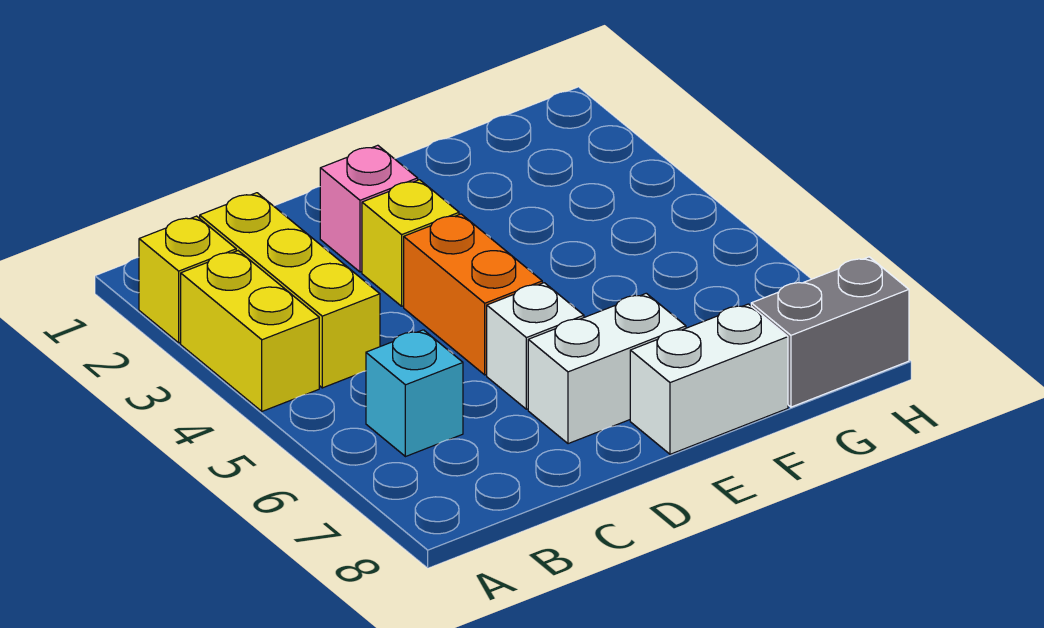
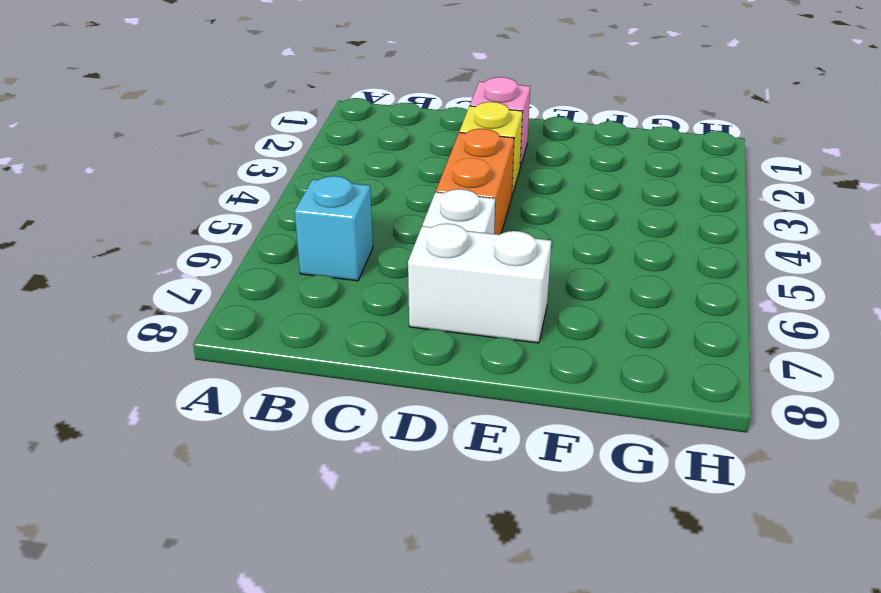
none -> yellow 1x1 brick [139,216,236,343]
none -> yellow 1x2 brick [181,251,319,411]

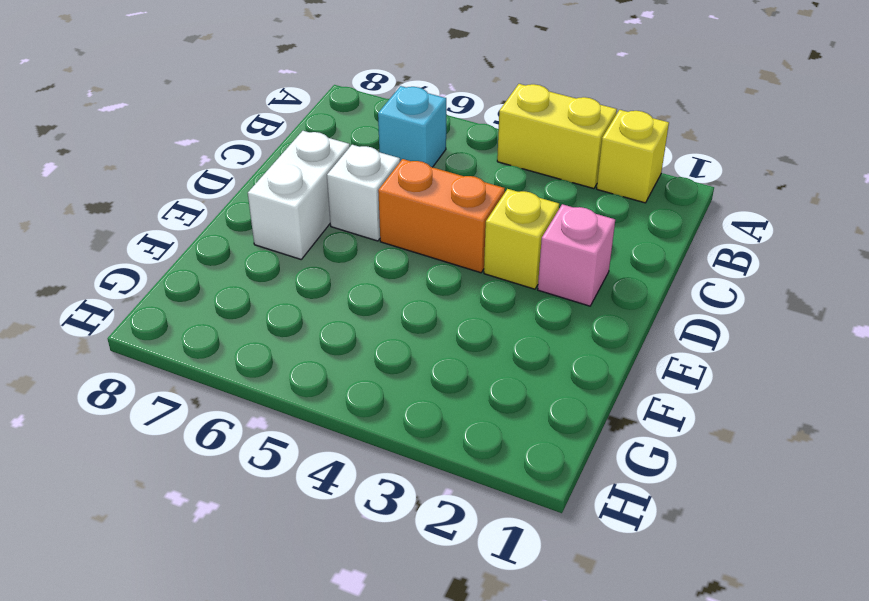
none -> yellow 1x3 brick [200,193,380,388]
none -> white 1x2 brick [630,304,788,454]

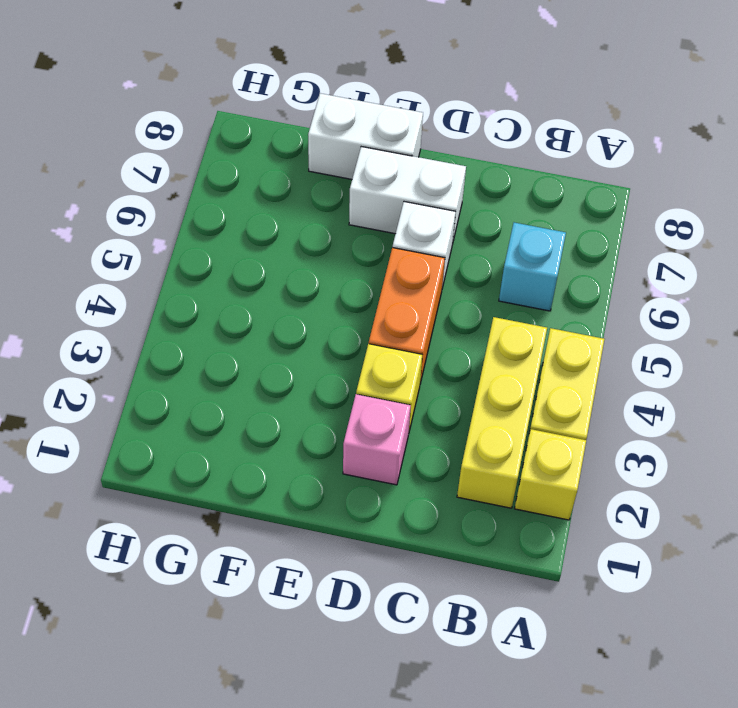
none -> grey 1x2 brick [751,257,909,407]

